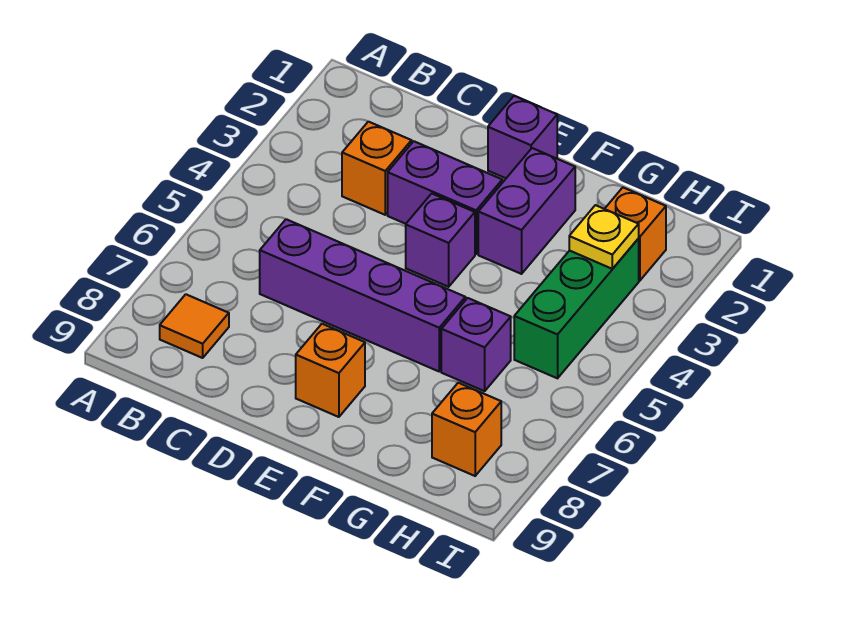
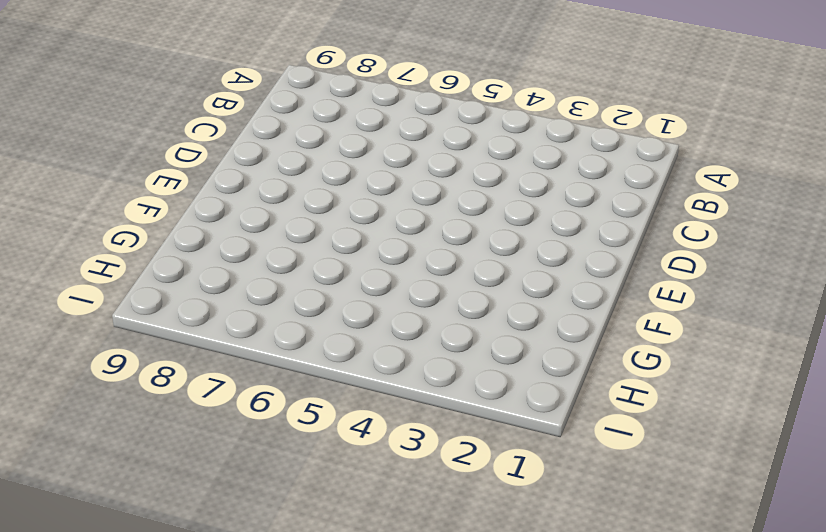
none -> orange 1x1 tile [160,294,229,358]
none -> orange 1x1 brick [342,122,412,215]
none -> purple 1x4 brick [260,219,465,371]

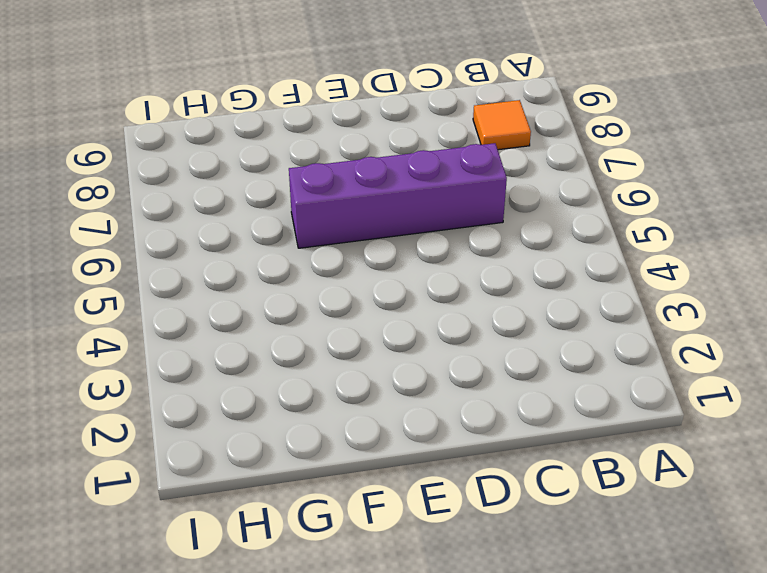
none -> orange 1x1 brick [342,122,412,215]
none -> purple 1x2 brick [388,141,502,254]
none -> purple 1x1 brick [488,96,557,178]

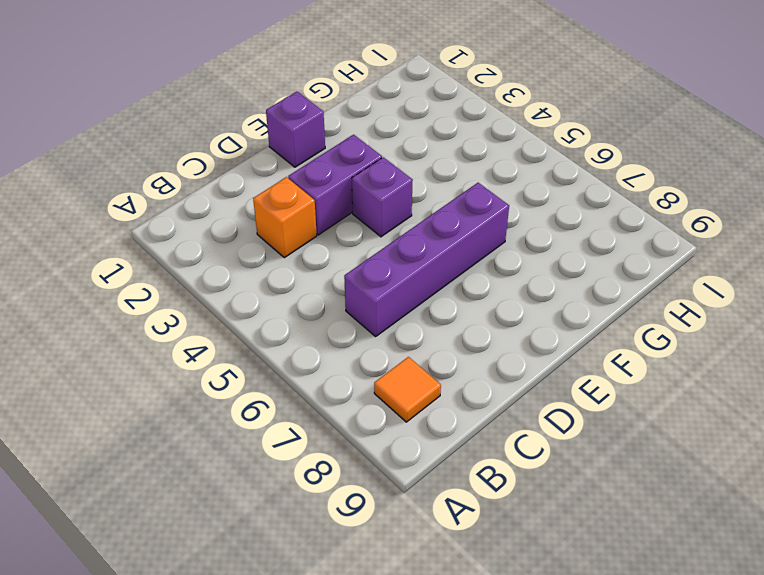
none -> orange 1x1 brick [296,324,365,417]
none -> purple 1x2 brick [478,148,575,274]
none -> purple 1x1 brick [441,298,511,391]

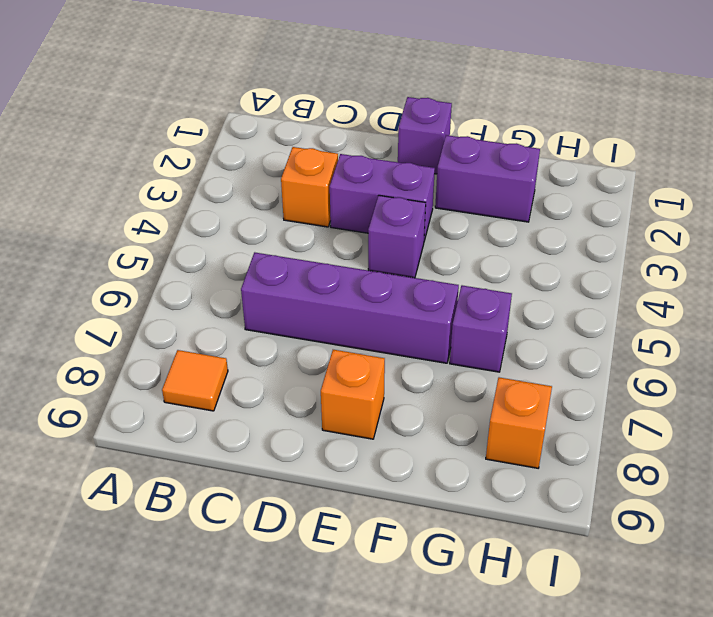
purple 1x2 brick [435,135,540,222] -> purple 1x2 brick turned to [478,148,575,274]
none -> orange 1x1 brick [605,188,666,281]
none -> green 1x3 brick [514,239,639,378]
none -> yellow 1x1 plate [569,205,639,269]

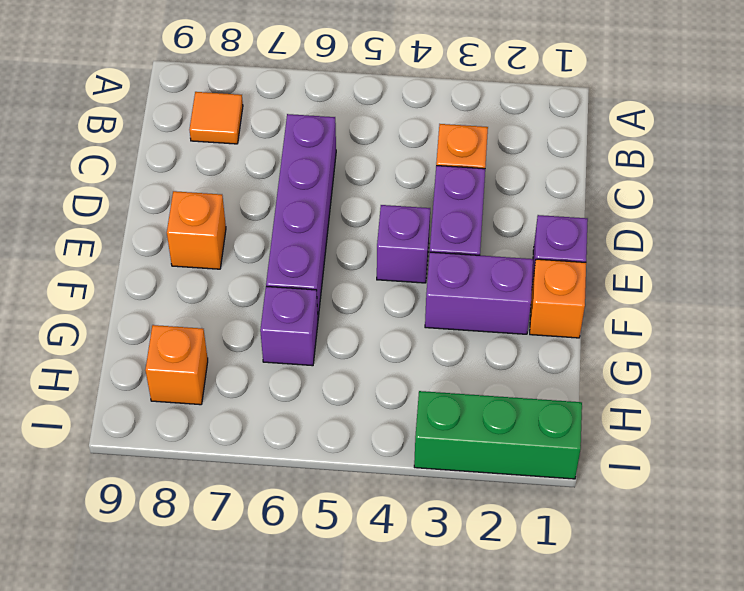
orange 1x1 brick [530,259,586,338] -> orange 1x1 brick moved to [605,188,666,281]
green 1x3 brick [414,391,582,479] -> green 1x3 brick moved to [514,239,639,378]
none -> yellow 1x1 plate [569,205,639,269]

